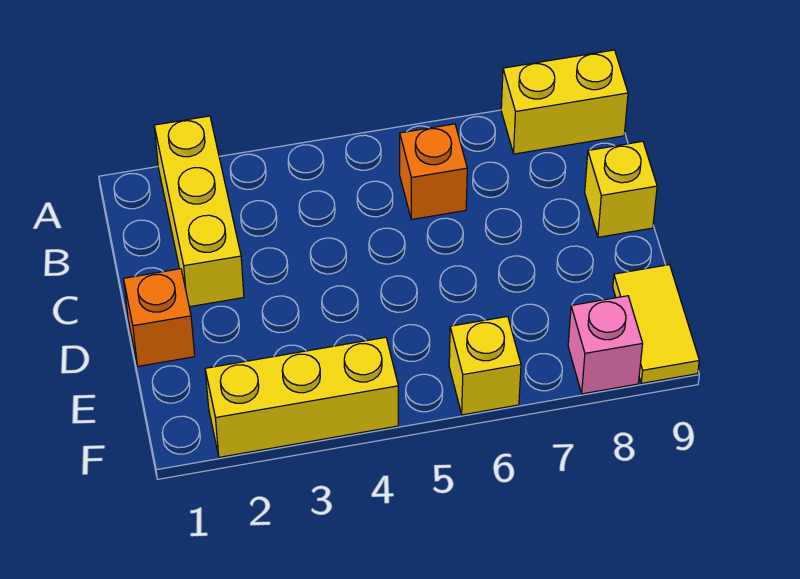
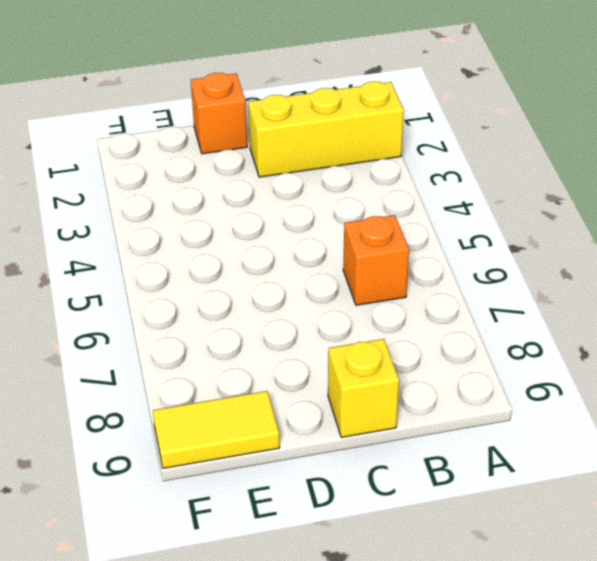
none -> yellow 1x2 brick [501,50,628,154]
none -> yellow 1x3 brick [205,337,398,457]

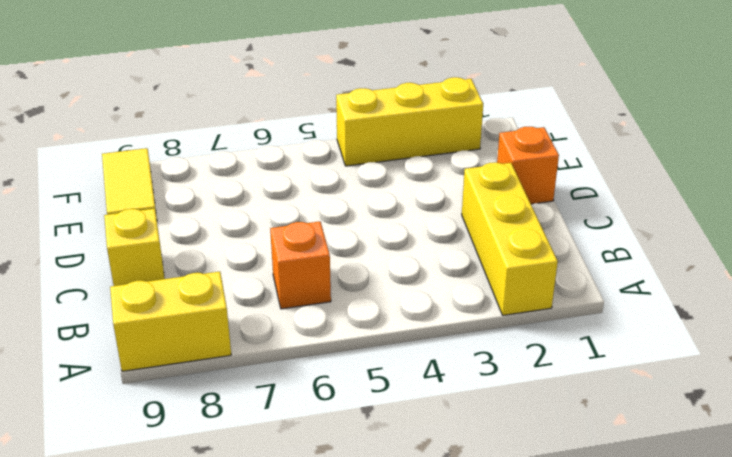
none -> yellow 1x1 brick [449,316,521,415]
none -> pink 1x1 brick [568,296,643,394]

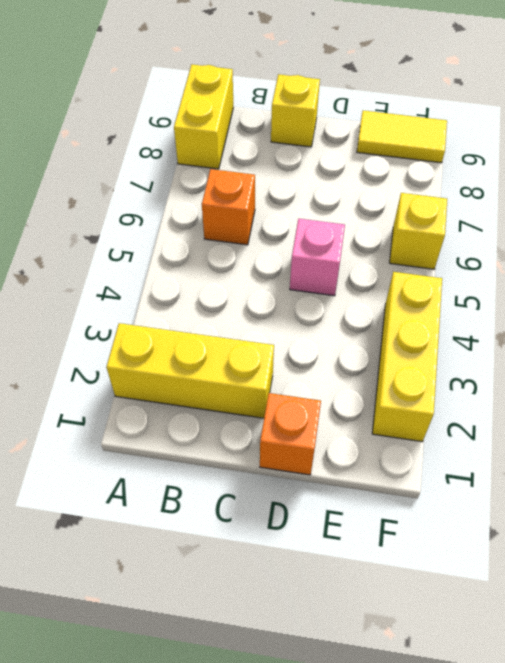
pink 1x1 brick [290,219,345,296] -> pink 1x1 brick moved to [568,296,643,394]

